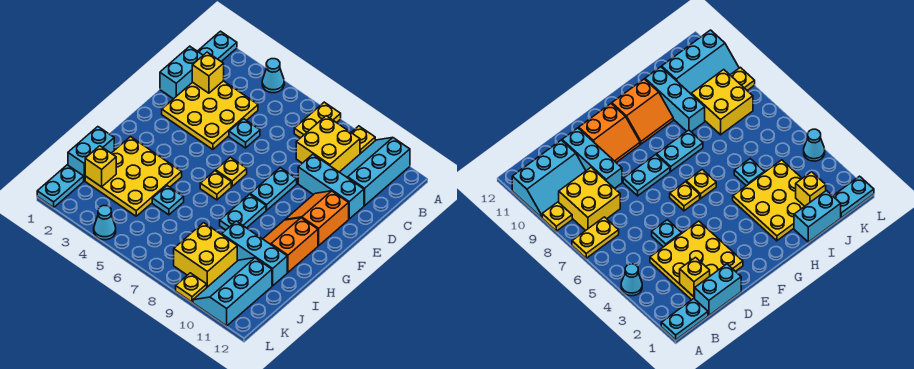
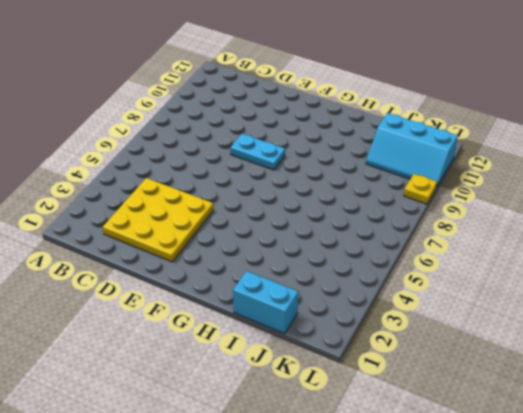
none -> cyan 1x2 plate [198,31,237,61]
none -> cyan 1x1 cone [262,59,284,93]
none -> yellow 1x2 plate [294,102,341,138]

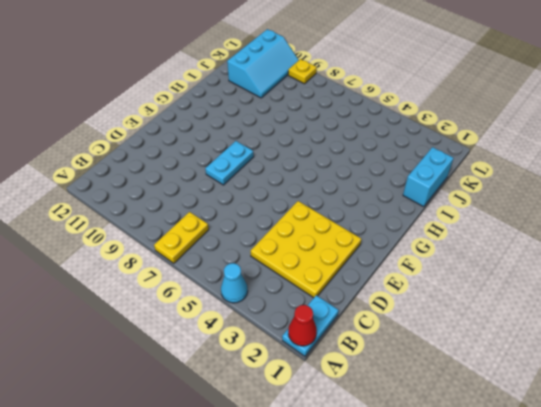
red 1x1 cone [288,305,317,346] -> none
none -> yellow 1x1 plate [351,126,375,154]
none -> cyan 2x3 slope [340,137,410,206]
none -> yellow 2x2 brick [296,116,360,172]

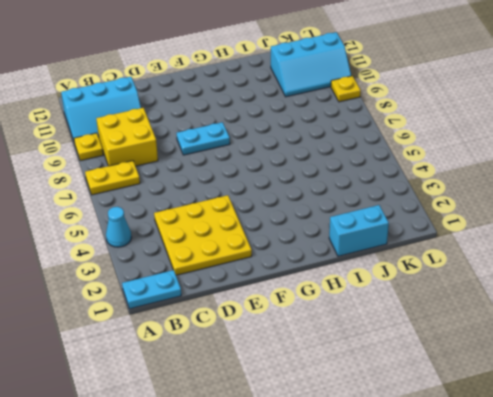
none -> cyan 1x2 brick [160,46,203,99]
none -> cyan 1x1 plate [229,119,260,148]
none -> cyan 1x3 brick [298,154,364,219]

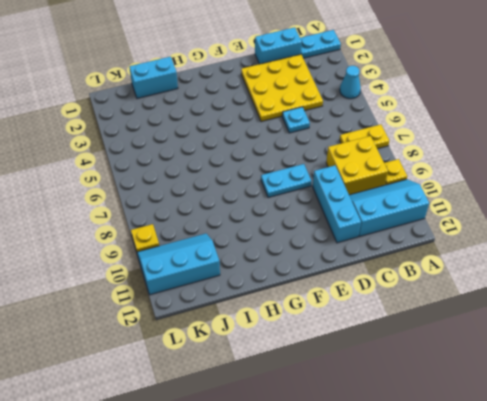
none -> orange 2x2 slope [285,191,349,246]
none -> yellow 1x1 plate [216,157,247,186]
none -> yellow 1x1 plate [200,171,231,200]

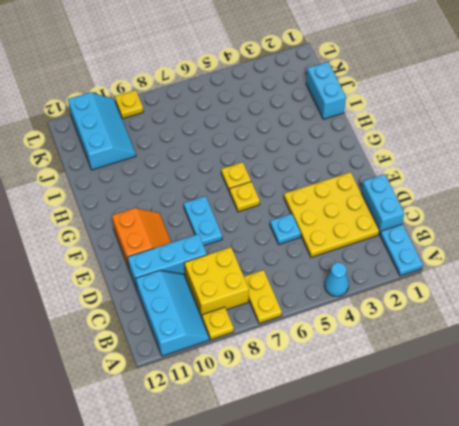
none -> cyan 1x2 plate [220,194,266,230]
none -> orange 2x2 slope [263,218,318,272]
none -> yellow 3x3 plate [85,137,182,216]

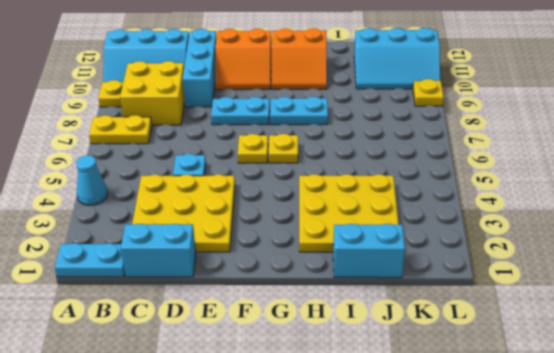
none -> cyan 1x1 plate [152,186,184,215]
none -> cyan 1x3 brick [222,221,287,286]
none -> yellow 2x2 brick [174,223,237,287]

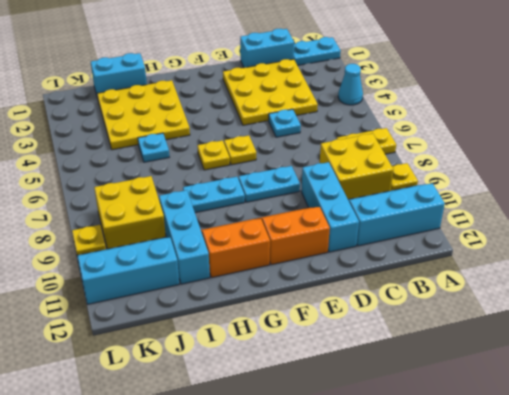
none -> cyan 1x2 plate [37,165,84,207]
none -> cyan 1x1 cone [94,206,116,240]
none -> yellow 1x1 brick [192,52,224,93]

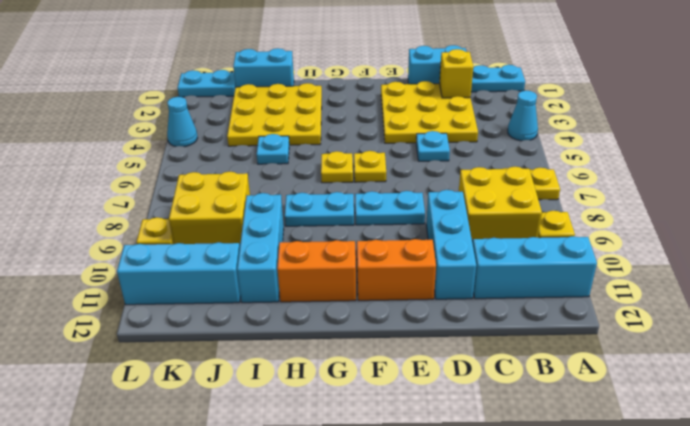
none -> yellow 1x1 brick [85,146,116,187]

